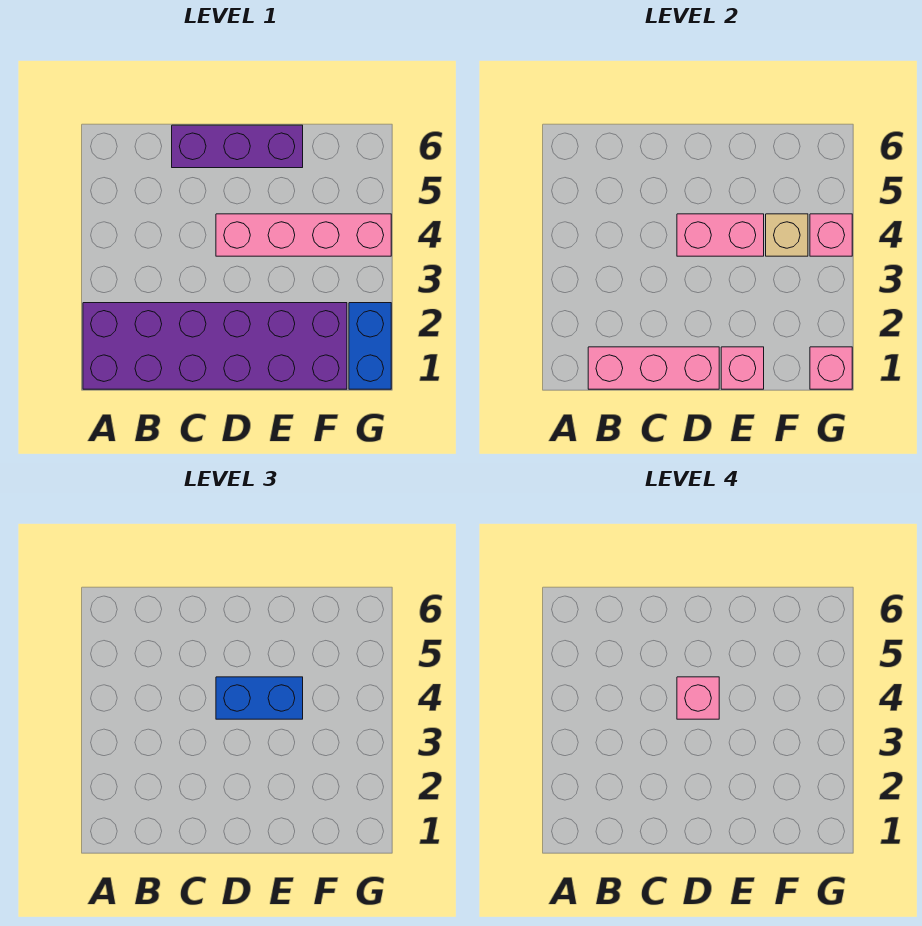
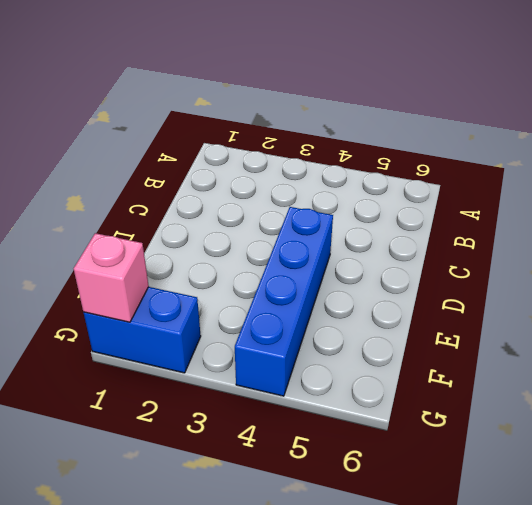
blue 1x4 brick [235,207,333,396] -> pink 1x4 brick [216,214,391,256]
none -> purple 2x6 brick [83,303,347,389]
none -> purple 1x3 brick [172,125,303,168]
none -> pink 1x3 brick [588,347,719,389]

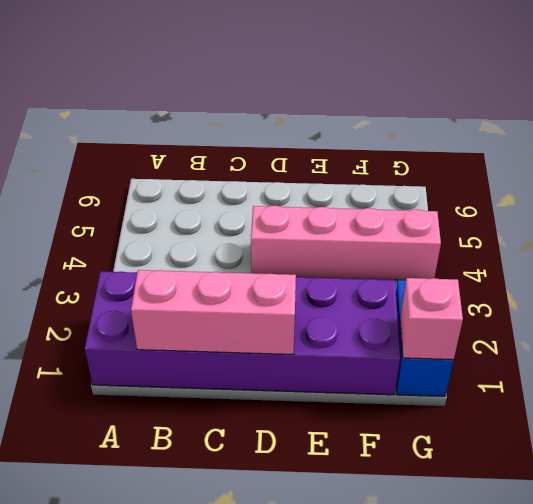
none -> purple 1x3 brick [172,125,303,168]
none -> pink 1x2 brick [677,214,764,256]
none -> pink 1x1 brick [721,347,764,389]

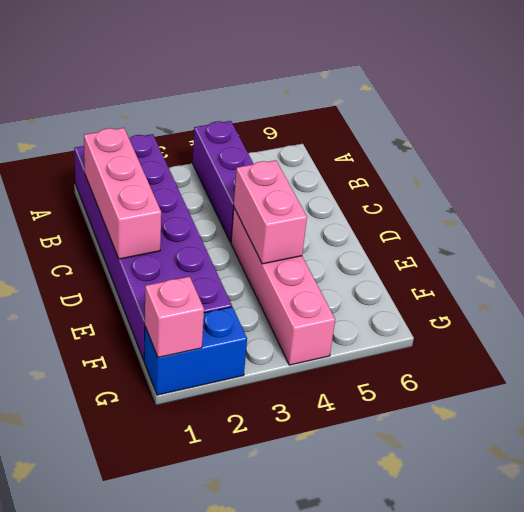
purple 1x3 brick [193,121,253,242] -> purple 1x3 brick moved to [172,125,303,168]
none -> pink 1x1 brick [721,347,764,389]
none -> tan 1x1 brick [766,214,808,256]
none -> pink 1x1 brick [810,214,852,256]

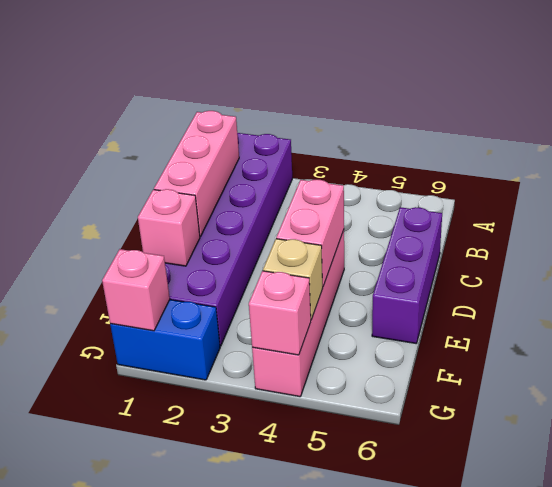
none -> blue 1x2 brick [216,677,303,719]
none -> pink 1x1 brick [677,677,719,719]

